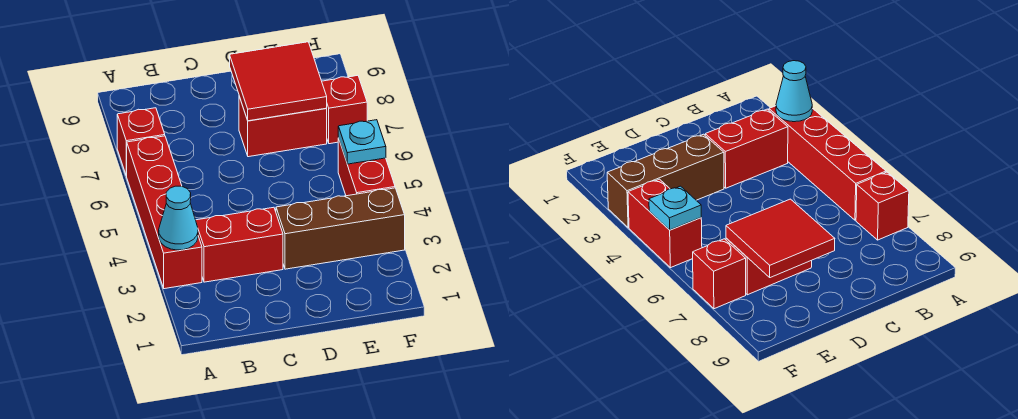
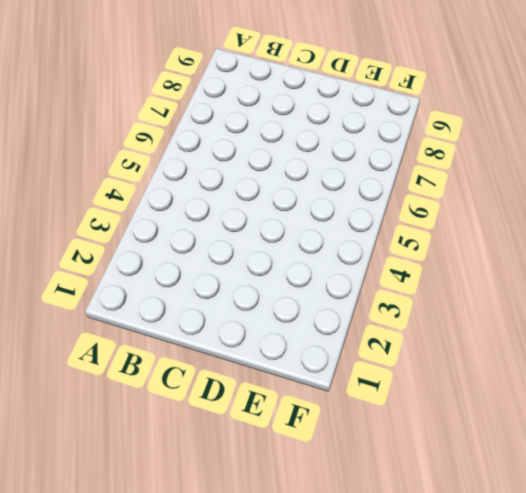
none -> red 1x4 brick [127,136,202,289]
none -> red 1x1 brick [117,108,165,176]

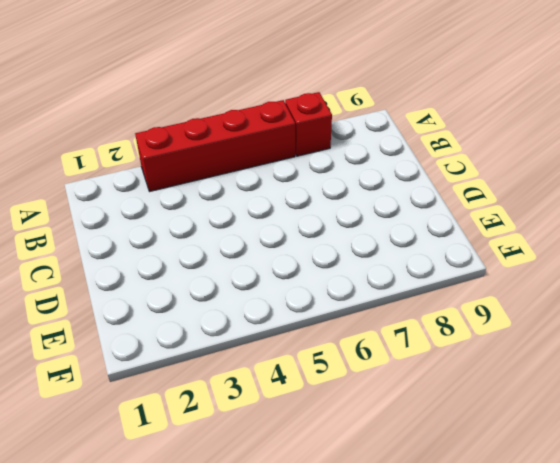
none -> red 1x2 brick [196,207,283,282]
none -> brown 1x3 brick [276,188,405,269]

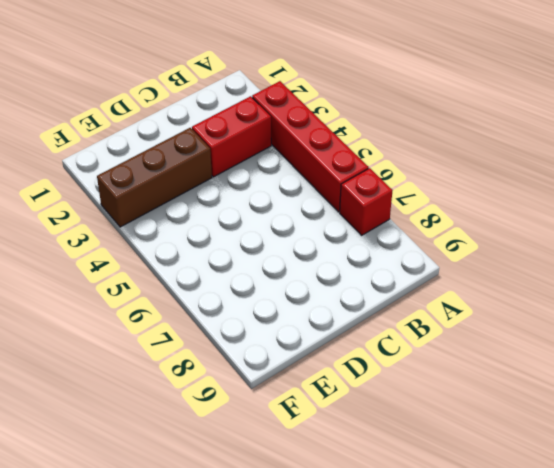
none -> red 1x2 brick [239,96,327,157]
none -> red 1x2 brick [338,138,395,196]

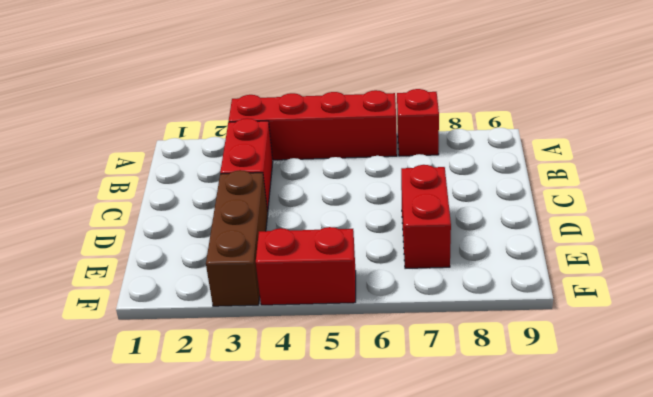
none -> red 1x1 brick [322,75,367,144]
none -> cyan 1x1 cone [159,186,198,250]

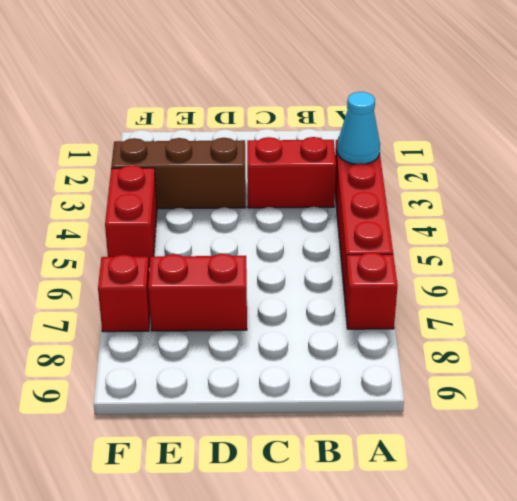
none -> red 2x2 tile [230,42,327,121]
none -> cyan 1x1 plate [338,120,386,164]

